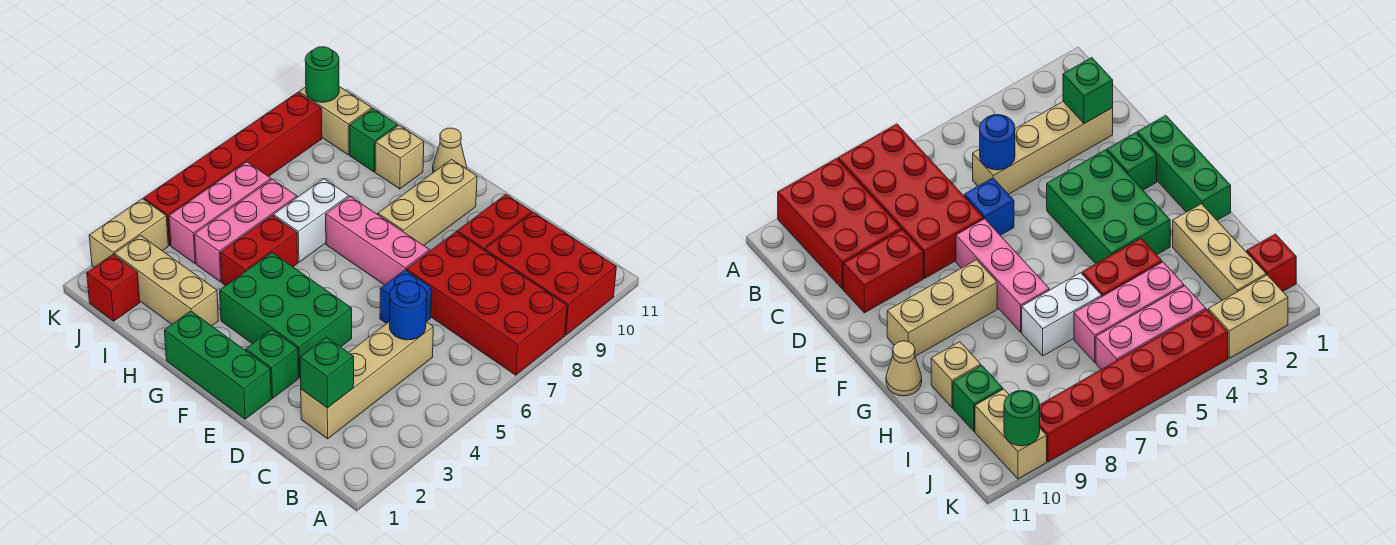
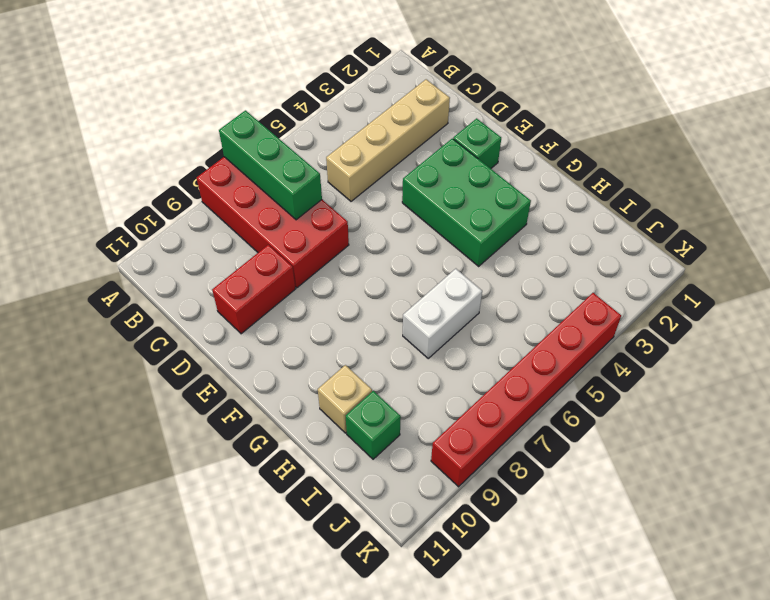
green 1x3 brick [219,110,322,220] -> green 1x3 brick moved to [164,311,271,419]
none -> red 2x3 brick [485,212,616,335]
none -> blue 1x1 brick [380,270,431,324]
none -> pink 1x3 brick [326,196,429,285]

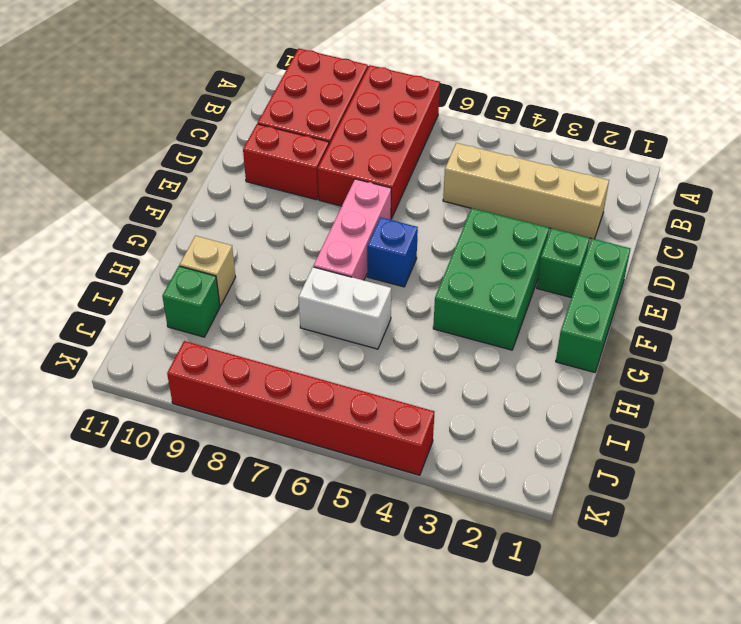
blue 1x1 brick [367,217,418,287] -> blue 1x1 brick moved to [380,270,431,324]
none -> tan 1x3 brick [378,159,477,246]
none -> tan 1x1 cone [433,128,466,173]
none -> tan 1x3 brick [115,235,218,326]

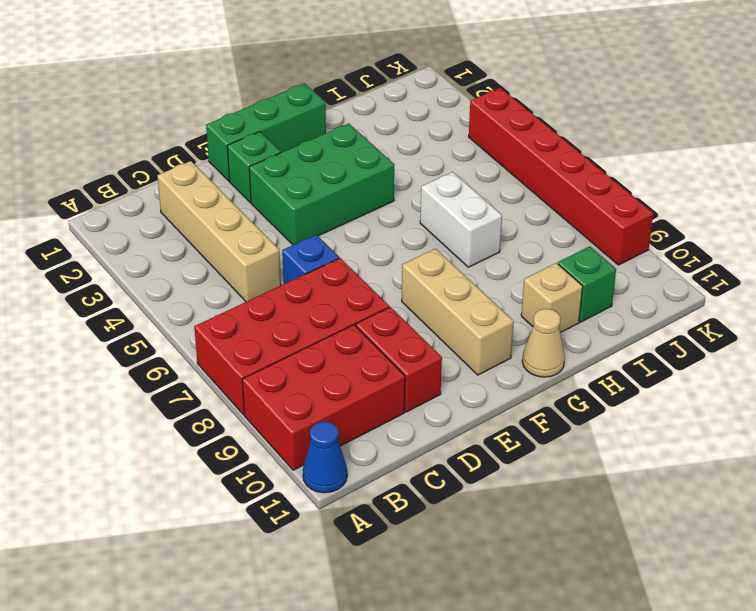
blue 1x1 cone [303,421,347,493] -> none
none -> pink 1x3 brick [326,196,429,285]
none -> tan 1x3 brick [115,235,218,326]
none -> red 1x2 brick [220,215,298,286]

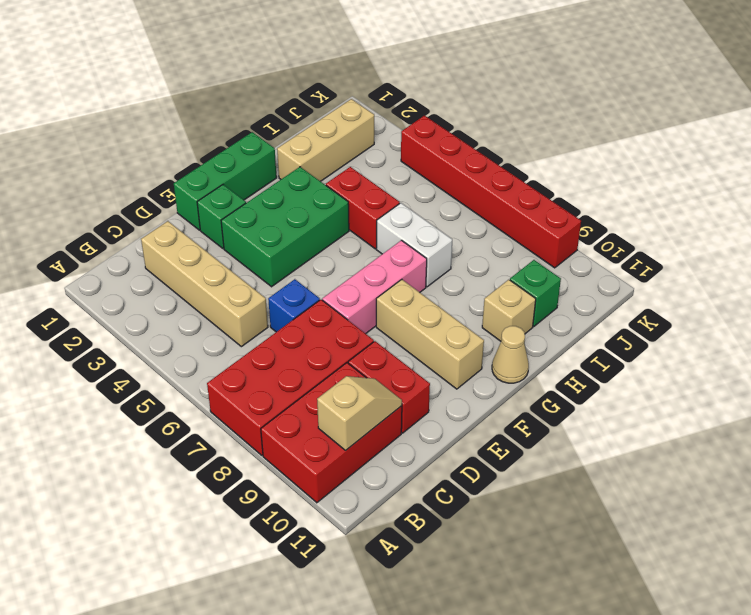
tan 1x2 slope [317,376,402,450] -> none
none -> pink 1x3 brick [195,179,297,282]
none -> red 1x1 brick [87,255,140,321]
none -> pink 1x3 brick [169,162,271,263]

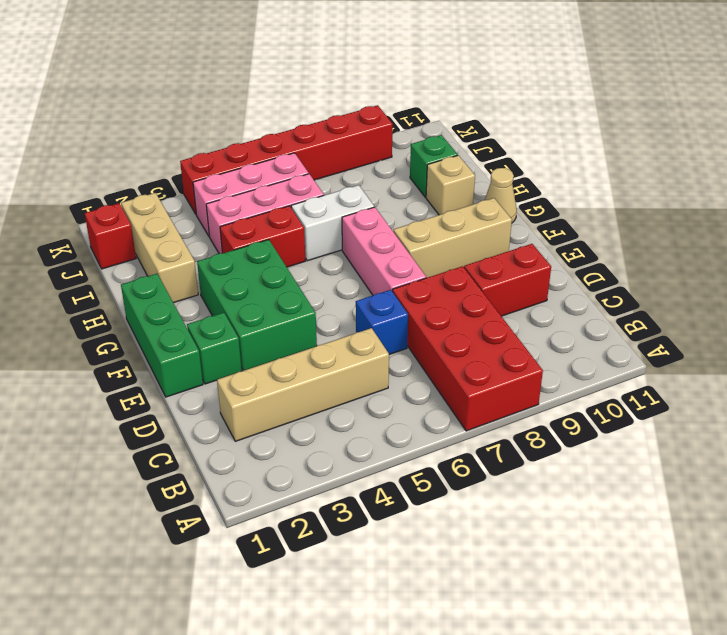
none -> red 2x3 brick [485,212,616,335]
none -> tan 1x2 brick [299,87,372,155]
none -> tan 1x2 brick [89,199,168,267]

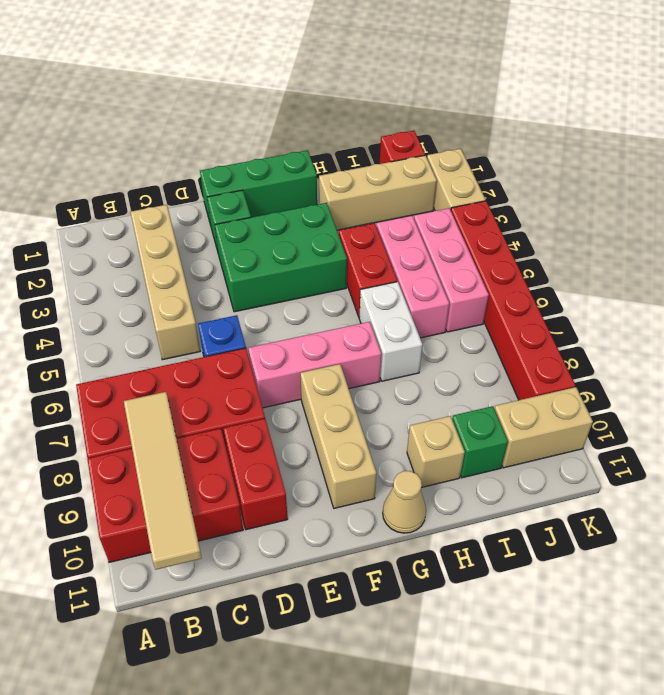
tan 1x4 tile [124,392,202,570] -> none
none -> green 1x1 brick [300,337,354,408]
none -> blue 1x1 round brick [390,281,427,340]
none -> green 1x1 round brick [305,47,339,102]

